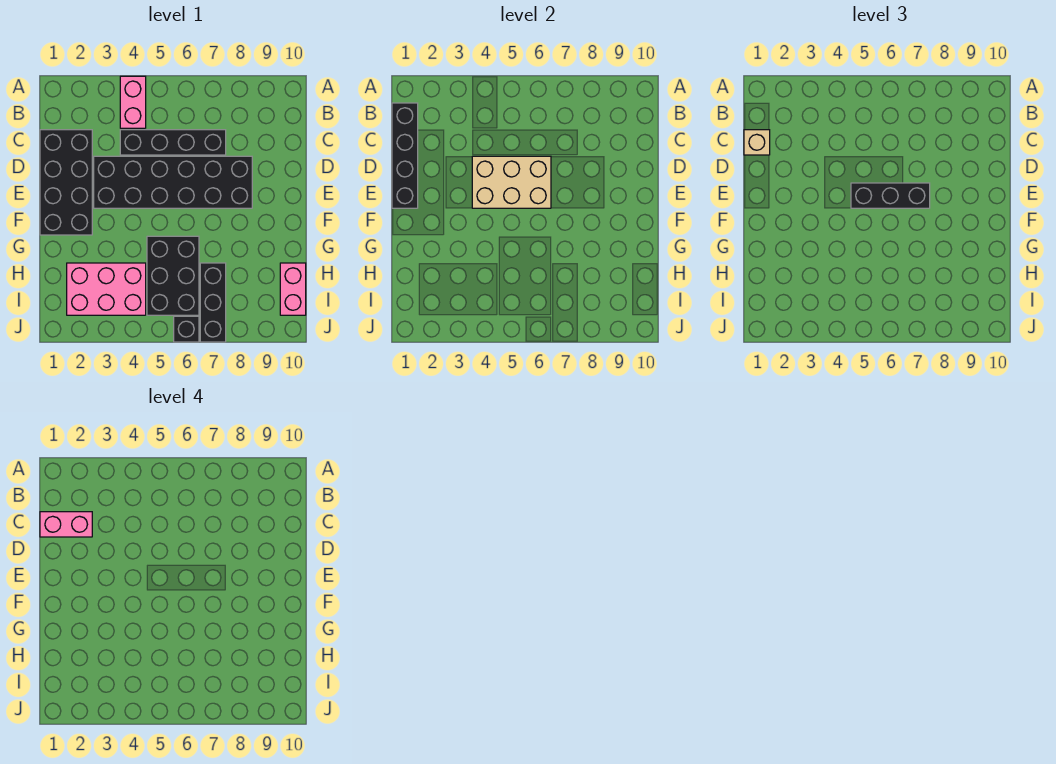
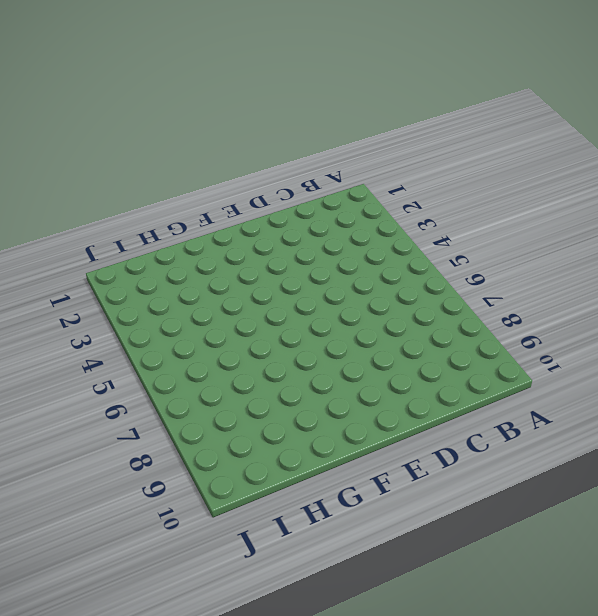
none -> pink 1x2 brick [120,76,146,128]
none -> black 2x4 brick [40,130,92,235]
none -> black 1x4 brick [120,130,226,155]

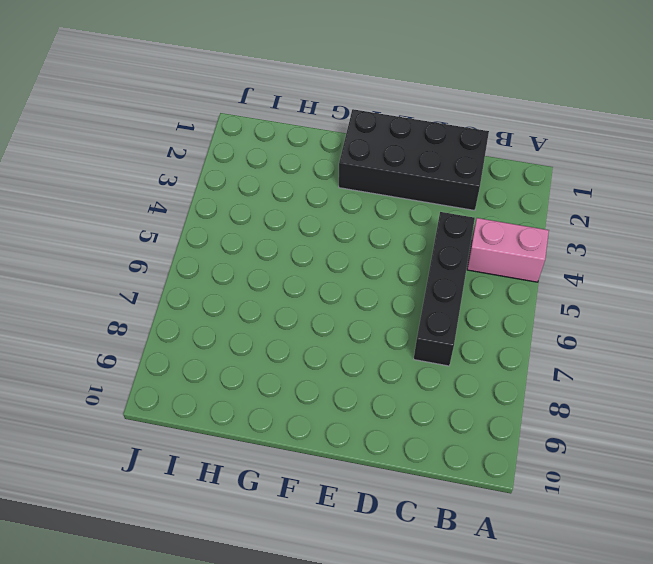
none -> black 2x6 brick [94,156,252,208]
none -> black 2x3 brick [147,236,199,315]
none -> pink 2x3 brick [67,263,146,315]

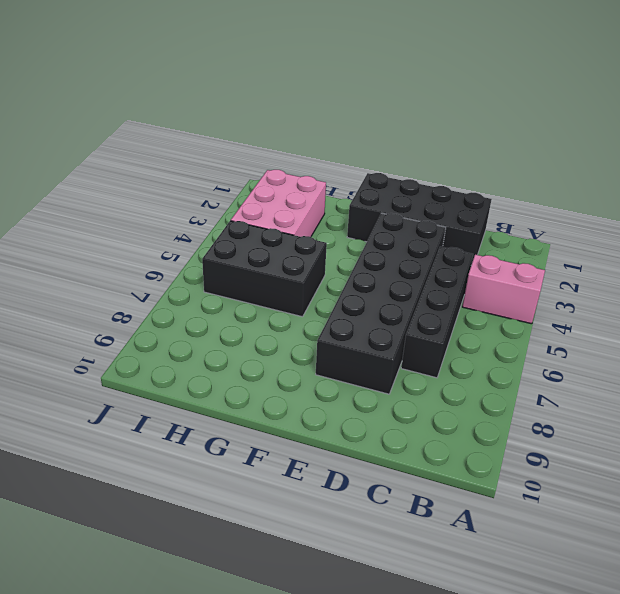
none -> black 1x3 brick [200,263,226,342]
none -> pink 1x2 brick [280,263,306,315]
none -> black 1x1 brick [174,316,199,342]

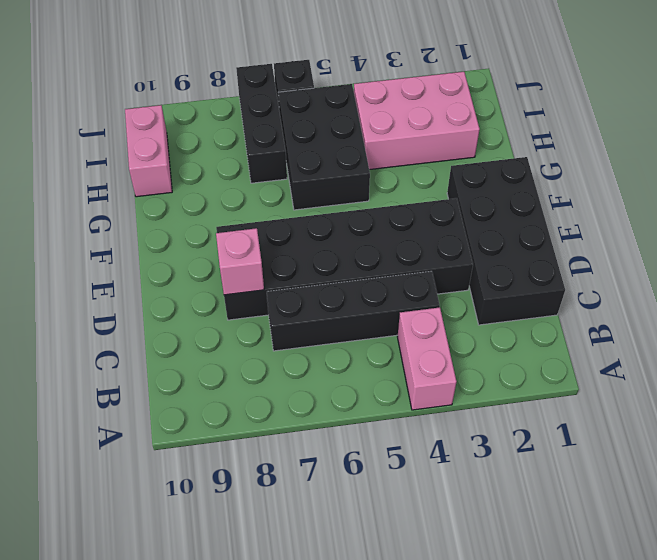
pink 1x1 brick [216,228,264,295] -> none
none -> black 1x4 brick [392,103,418,208]
none -> tan 2x3 brick [472,156,551,208]
none -> tan 1x1 brick [744,130,770,155]

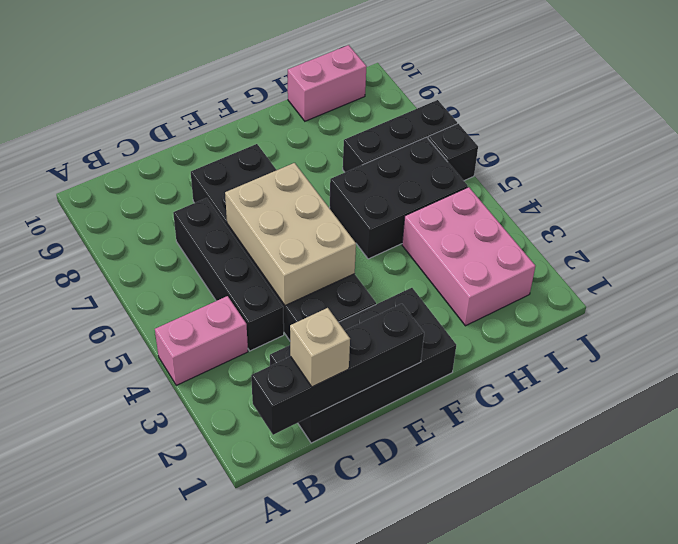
none -> black 1x3 brick [851,183,930,208]
none -> pink 1x2 brick [40,512,92,537]

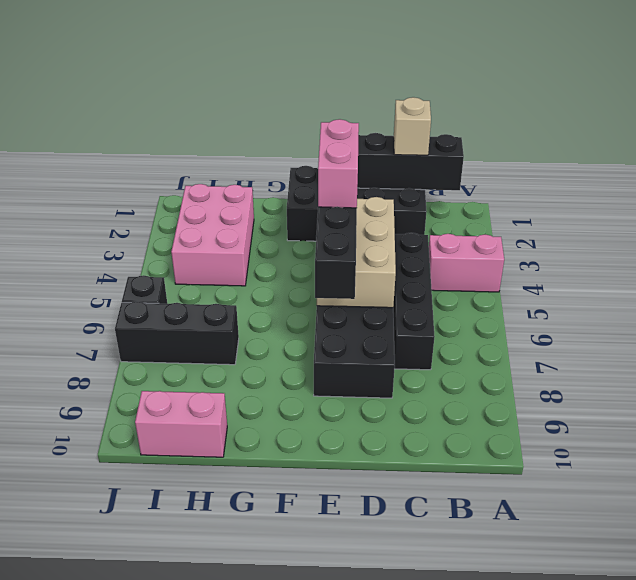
pink 1x2 brick [318,119,359,208] -> pink 1x2 brick moved to [40,512,92,537]
none -> black 2x3 brick [147,236,199,315]

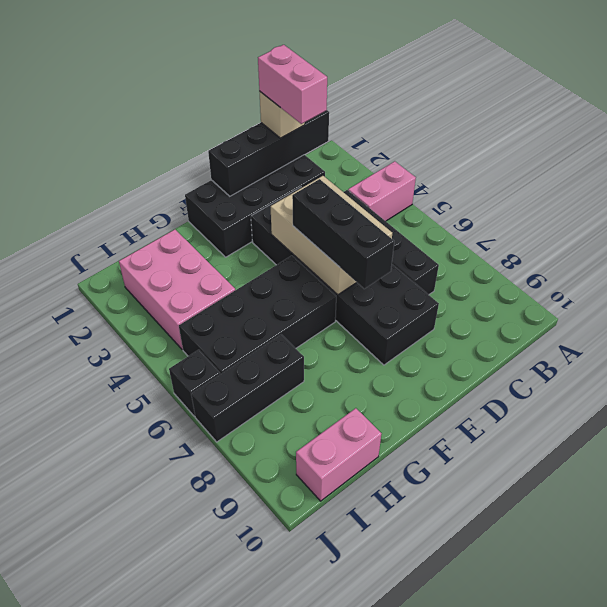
black 2x4 brick [179,256,336,374] -> black 2x3 brick [147,236,199,315]

